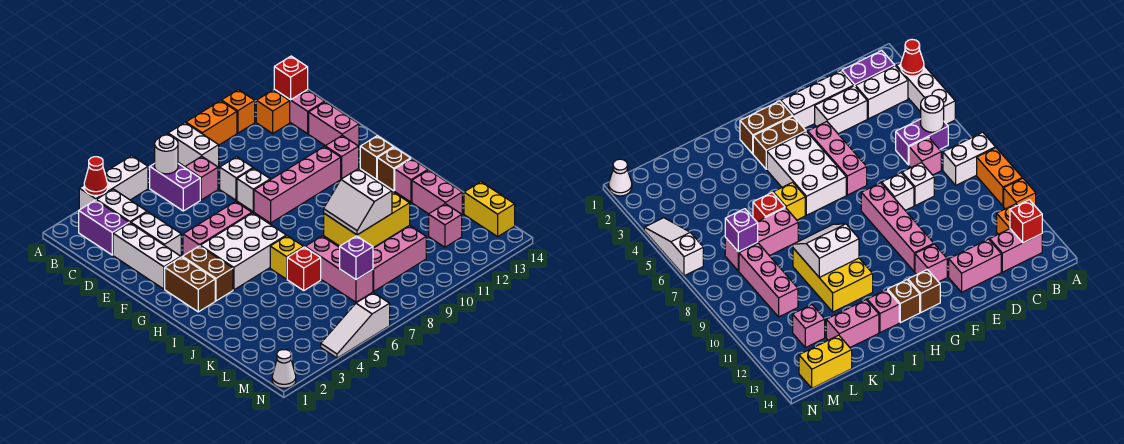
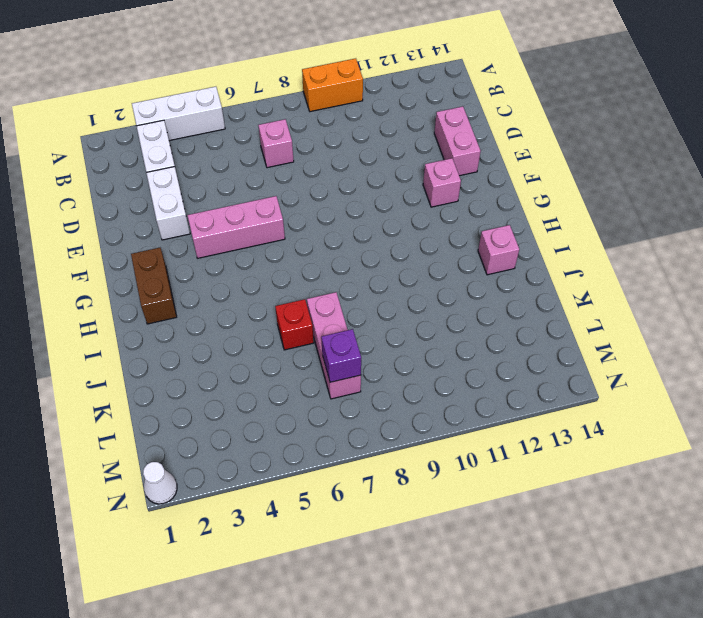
none -> white 1x2 brick [168,123,219,167]
none -> orange 1x1 brick [221,90,255,133]
none -> purple 1x2 brick [79,200,129,255]
none -> purple 1x2 brick [150,163,200,211]

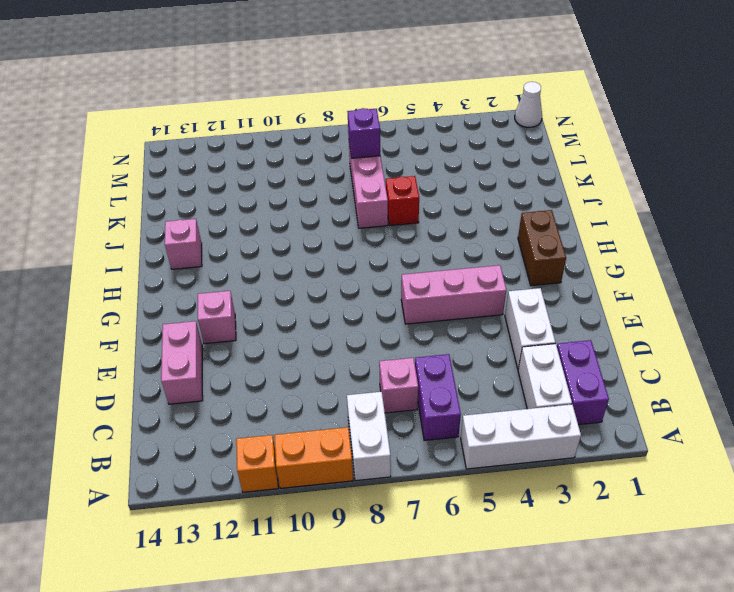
none -> orange 1x1 brick [256,90,290,133]
none -> pink 1x2 brick [274,90,325,134]
none -> white 1x3 brick [113,223,181,289]
none -> white 1x1 brick [220,157,253,200]

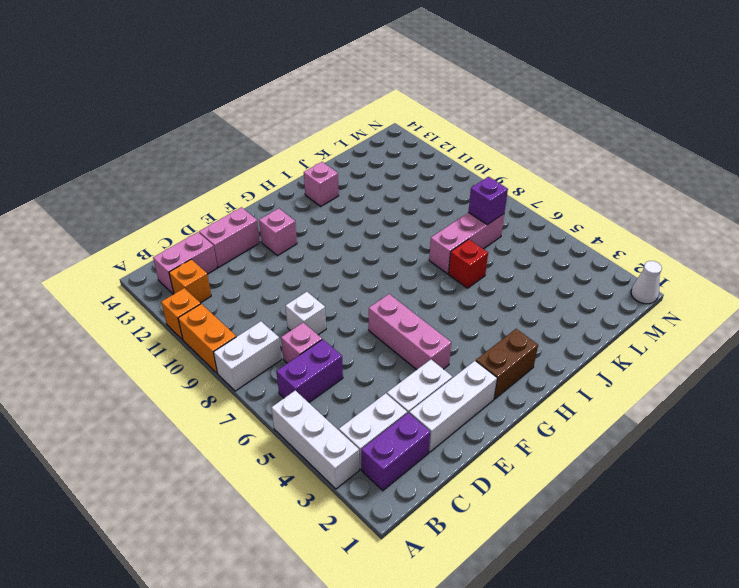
none -> white 1x1 brick [237,168,270,212]
none -> pink 1x4 brick [254,147,341,223]
none -> brown 1x2 brick [183,246,233,301]
none -> white 2x3 brick [200,213,286,290]

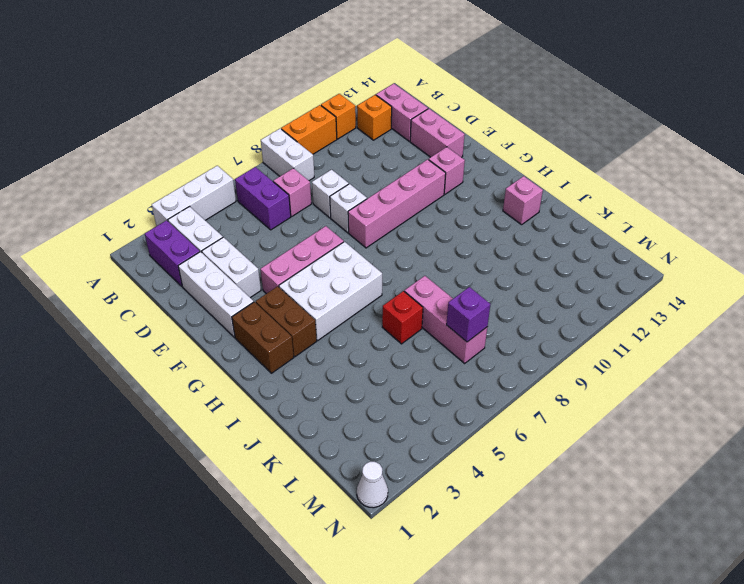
none -> brown 1x1 brick [360,136,394,179]
none -> brown 1x1 brick [377,147,411,191]
none -> yellow 1x1 brick [270,236,303,279]
none -> yellow 2x3 brick [324,191,410,248]

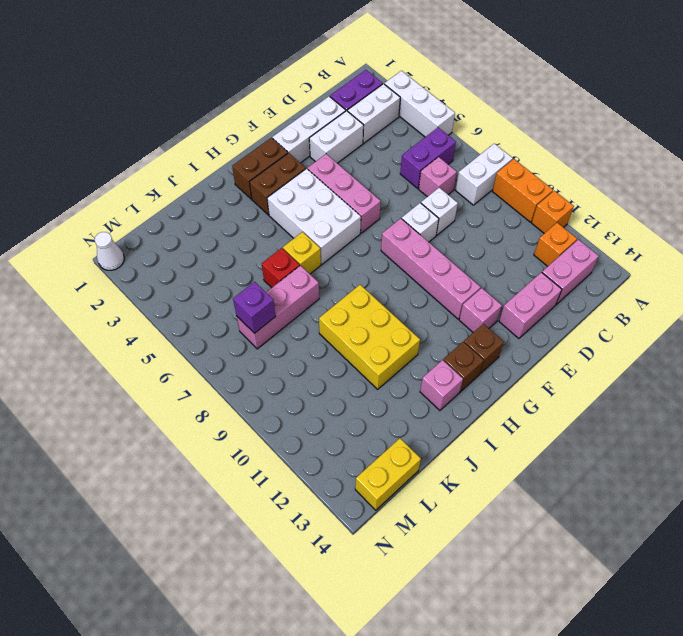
none -> pink 1x2 brick [412,170,462,215]
none -> pink 1x3 brick [373,226,426,291]
none -> pink 1x1 brick [429,204,462,247]
none -> white 1x3 slope [321,293,390,358]

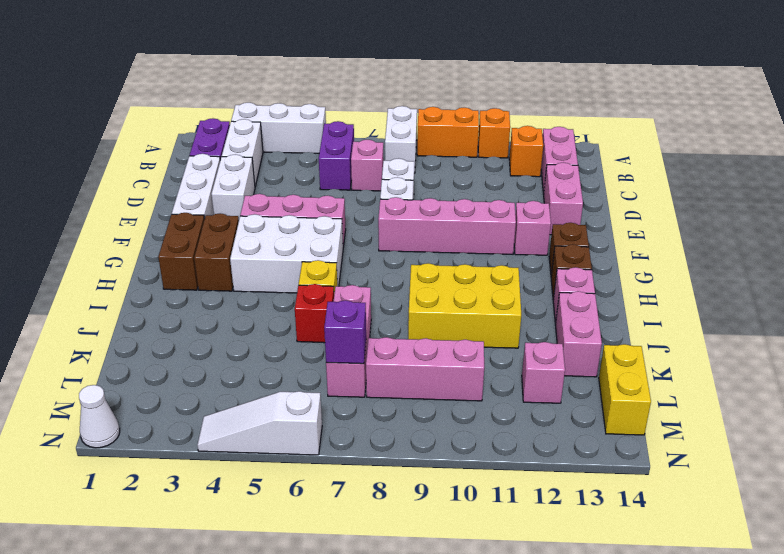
none -> red 1x1 cone [84,157,108,195]
none -> white 1x1 round brick [155,135,178,174]
none -> red 1x1 brick [274,56,308,100]
none -> white 2x2 slope [324,169,392,235]

